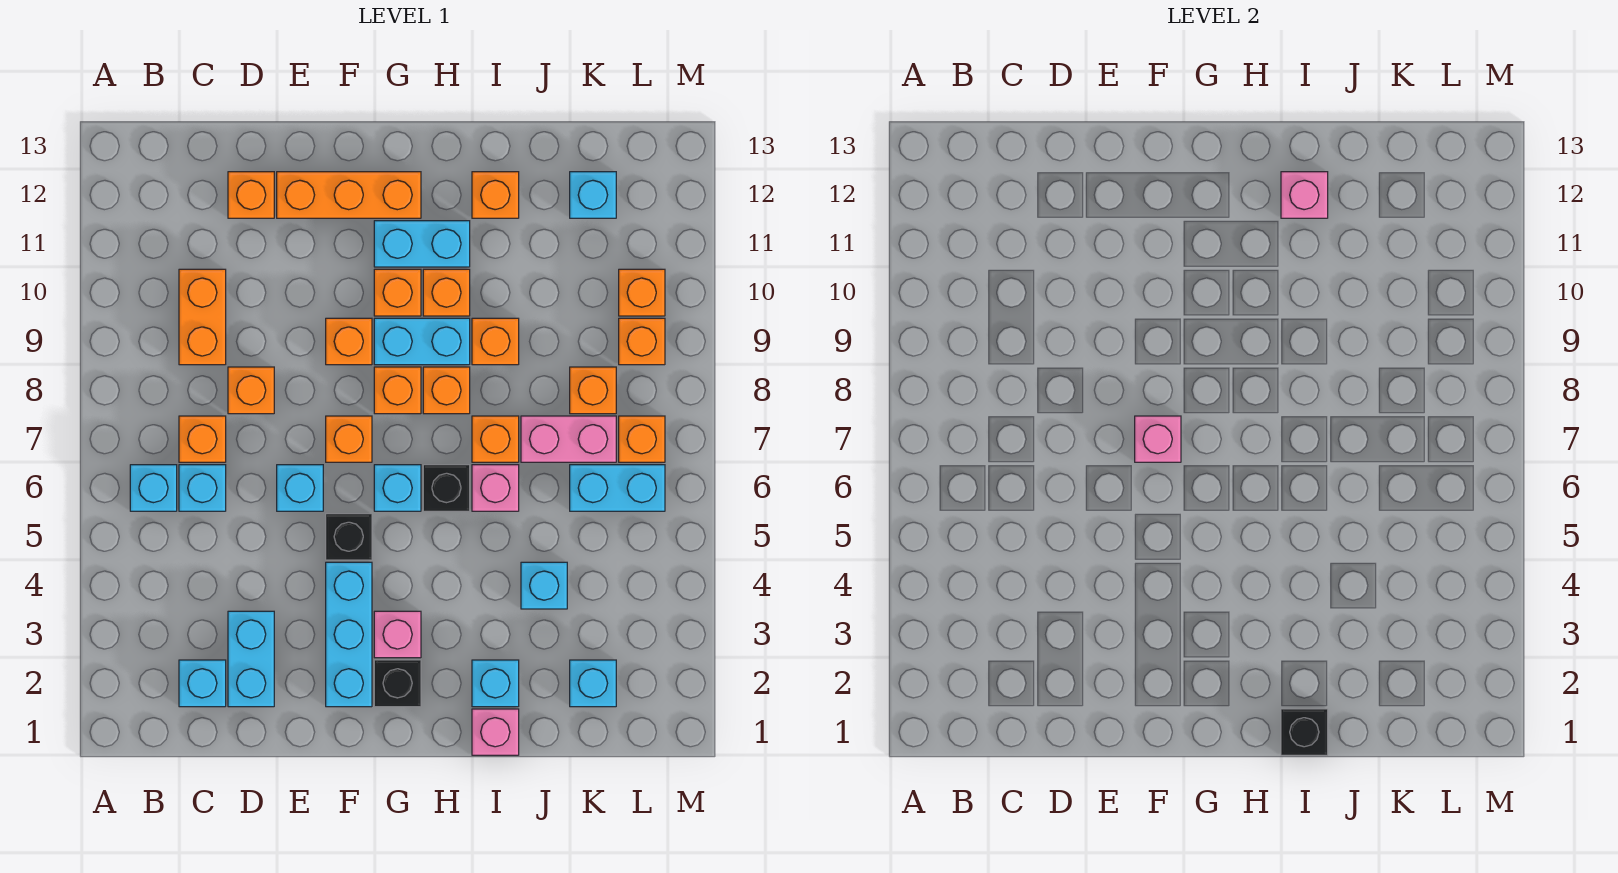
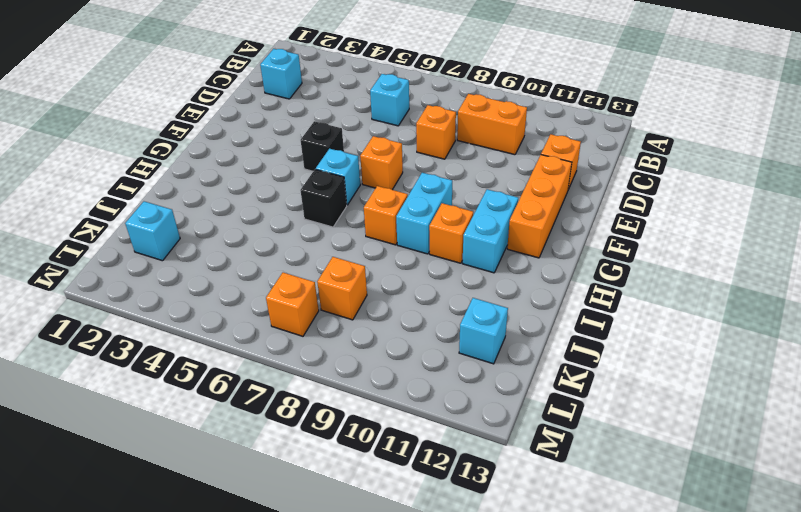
none -> cyan 1x1 brick [130,465,177,511]
none -> orange 1x1 brick [179,416,226,462]
none -> cyan 1x2 brick [228,611,274,707]
none -> cyan 1x1 brick [277,465,323,511]

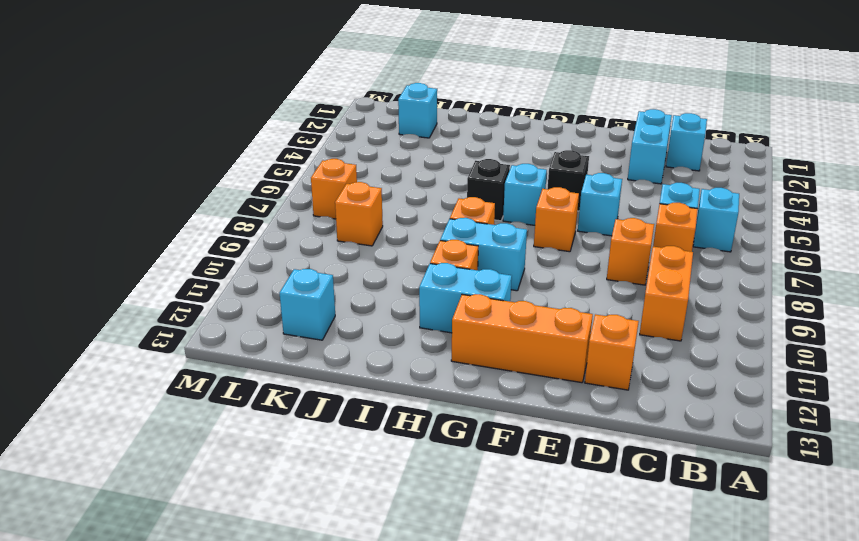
none -> cyan 1x3 brick [326,562,372,707]
none -> orange 1x1 brick [326,318,372,365]
none -> black 1x1 brick [374,660,421,707]
none -> pink 1x1 brick [374,611,421,658]

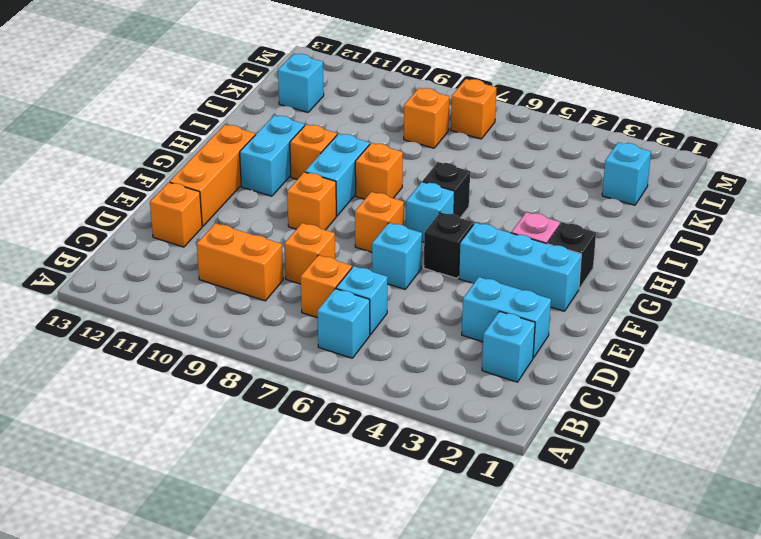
none -> orange 1x1 brick [374,367,421,414]
none -> orange 1x1 brick [374,269,421,316]
none -> pink 1x1 brick [472,709,519,755]
none -> cyan 1x1 brick [472,660,519,707]

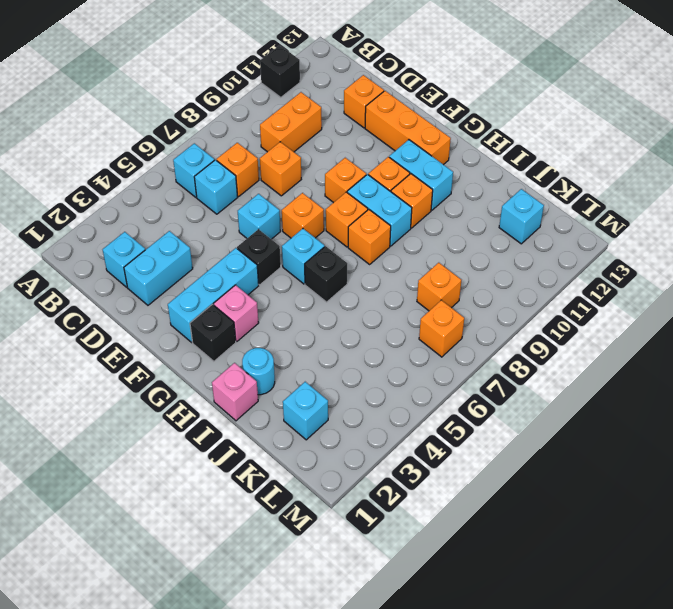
black 1x1 brick [260,45,300,97] -> black 1x1 brick moved to [1281,709,1328,755]
cyan 1x1 round brick [242,348,275,395] -> cyan 1x1 brick [472,660,519,707]
none -> pink 1x1 brick [472,465,519,511]
none -> orange 1x1 brick [472,416,519,462]
none -> orange 1x1 brick [472,318,519,365]
none -> orange 1x1 brick [472,172,519,218]

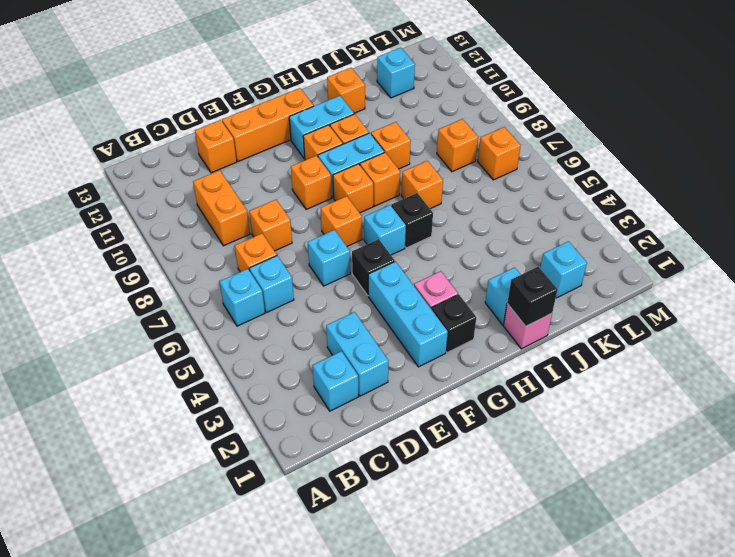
none -> pink 1x1 brick [472,465,519,511]
none -> cyan 1x1 brick [521,562,567,609]
none -> pink 1x2 brick [521,416,616,462]
none -> cyan 1x2 brick [570,465,665,511]

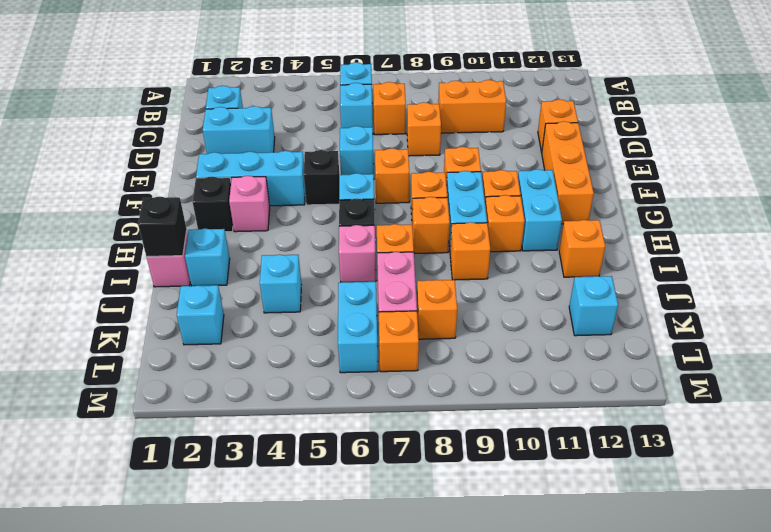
none -> orange 1x1 brick [619,318,665,365]
none -> orange 1x1 brick [619,269,665,316]
none -> pink 1x1 brick [1135,416,1181,462]
none -> pink 1x1 brick [1281,172,1328,218]

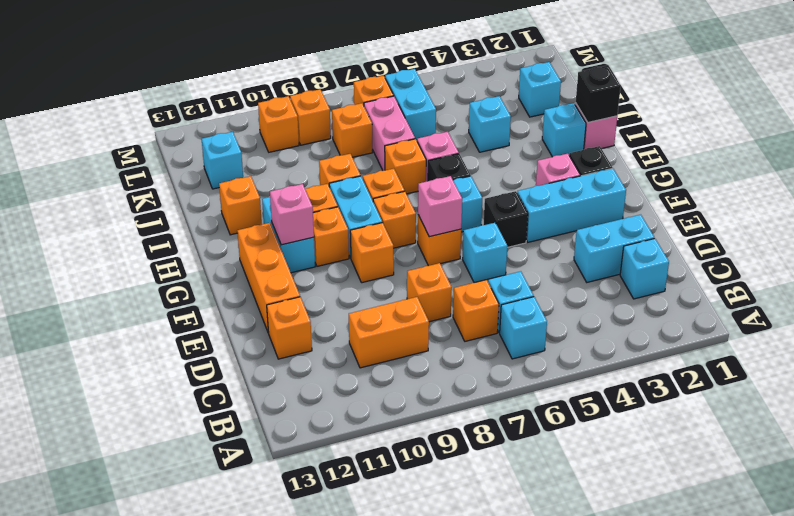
pink 1x1 brick [270,184,314,245] -> pink 1x1 brick moved to [1281,172,1328,218]

